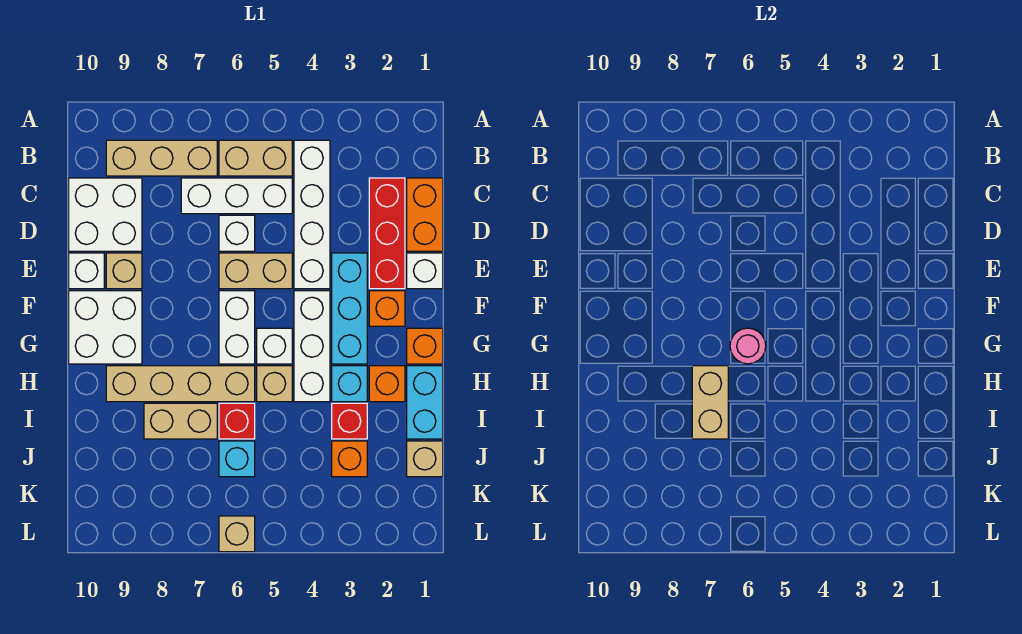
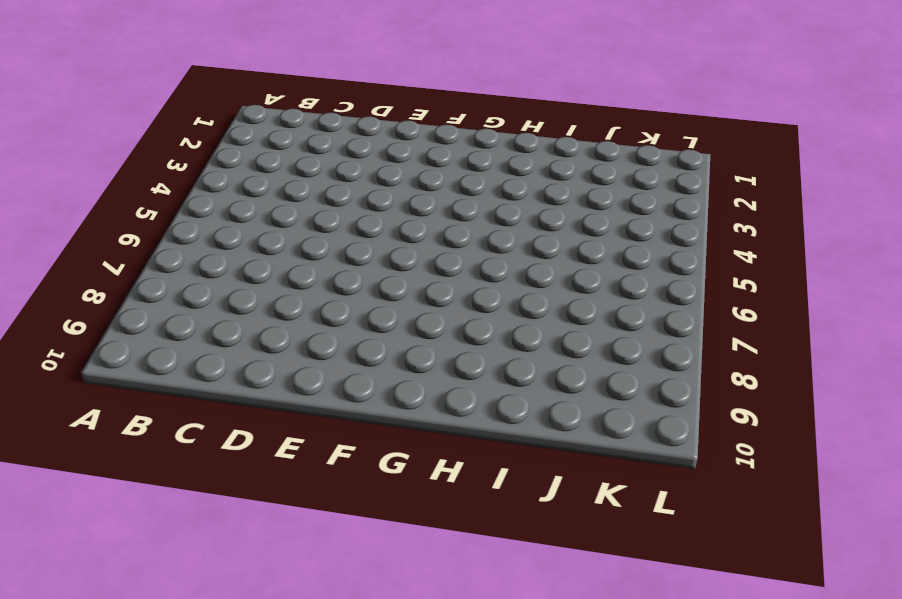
none -> white 1x4 brick [294,140,330,289]
none -> tan 1x2 brick [219,140,292,176]
none -> tan 1x3 brick [106,140,217,176]
none -> orange 1x2 brick [407,178,443,251]

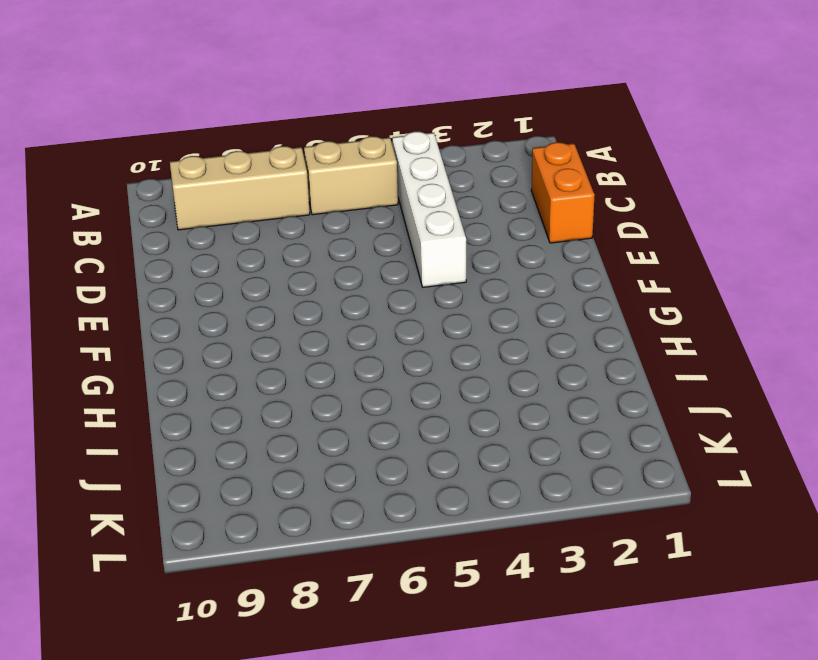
none -> red 1x3 brick [369,178,405,289]
none -> white 1x3 brick [181,178,292,214]
none -> white 2x2 brick [69,178,142,251]
none -> white 1x1 brick [219,215,255,251]

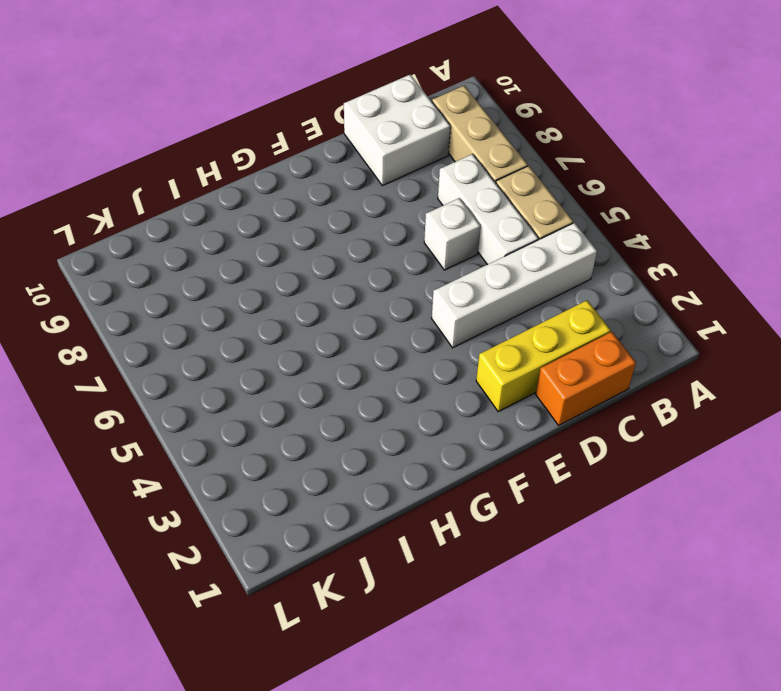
yellow 1x3 brick [476,300,611,412] -> red 1x3 brick [369,178,405,289]
none -> white 1x1 brick [407,253,443,289]
none -> cyan 1x3 brick [332,253,367,364]
none -> tan 1x2 brick [219,253,292,289]
none -> tan 1x1 brick [106,253,142,289]

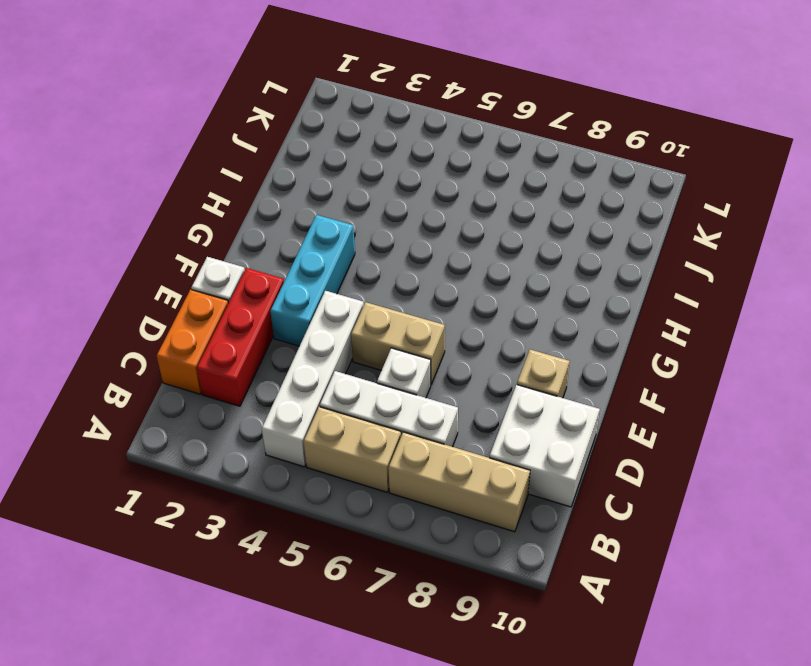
none -> white 1x1 brick [69,253,104,289]
none -> orange 1x1 brick [369,291,405,326]
none -> white 1x3 brick [294,291,330,402]
none -> white 1x2 brick [219,291,255,364]

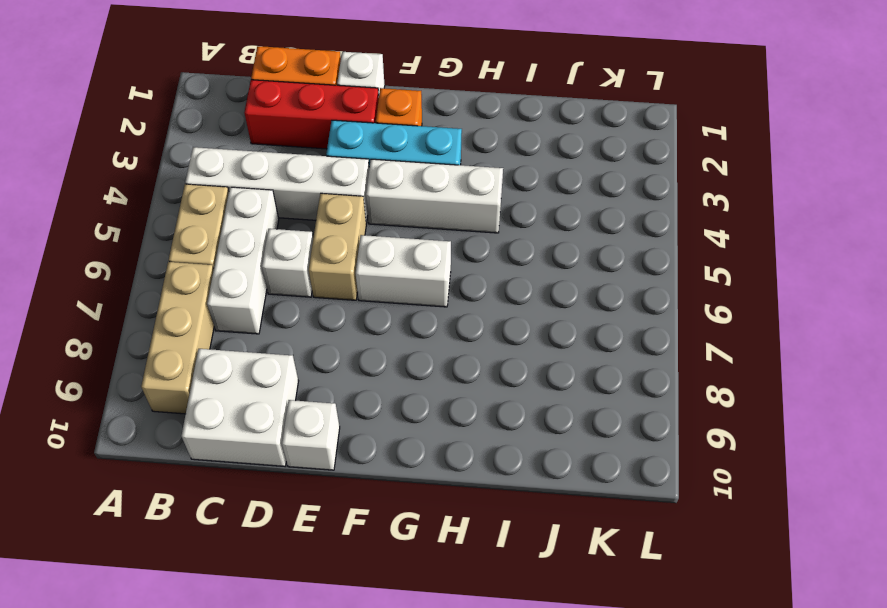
none -> tan 1x1 brick [106,253,142,289]
none -> white 2x2 brick [69,291,142,364]
none -> orange 1x1 brick [407,328,443,364]
none -> white 1x1 brick [257,328,292,364]

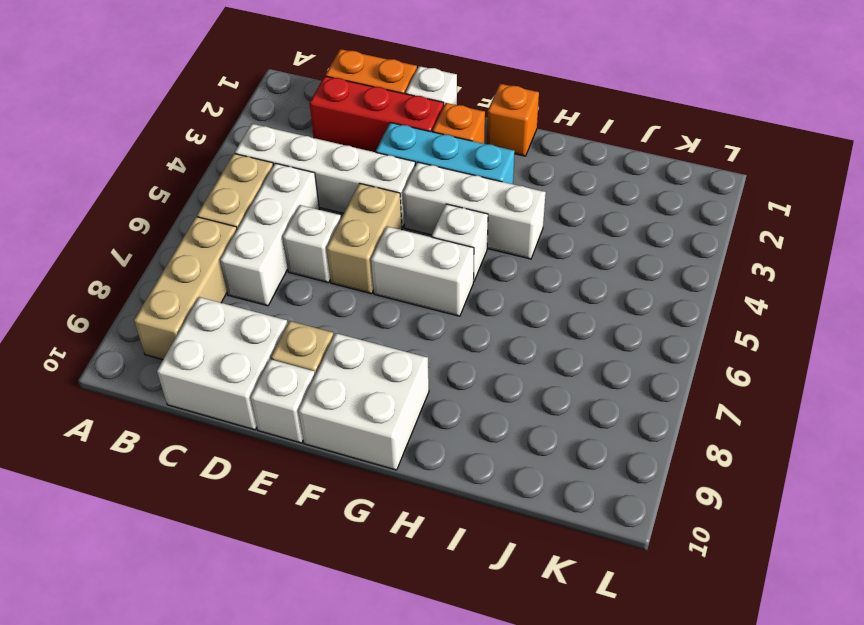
none -> cyan 1x2 brick [407,366,443,439]
none -> orange 1x1 brick [369,366,405,402]
none -> cyan 1x1 brick [332,366,367,402]
none -> tan 1x1 brick [257,366,292,402]

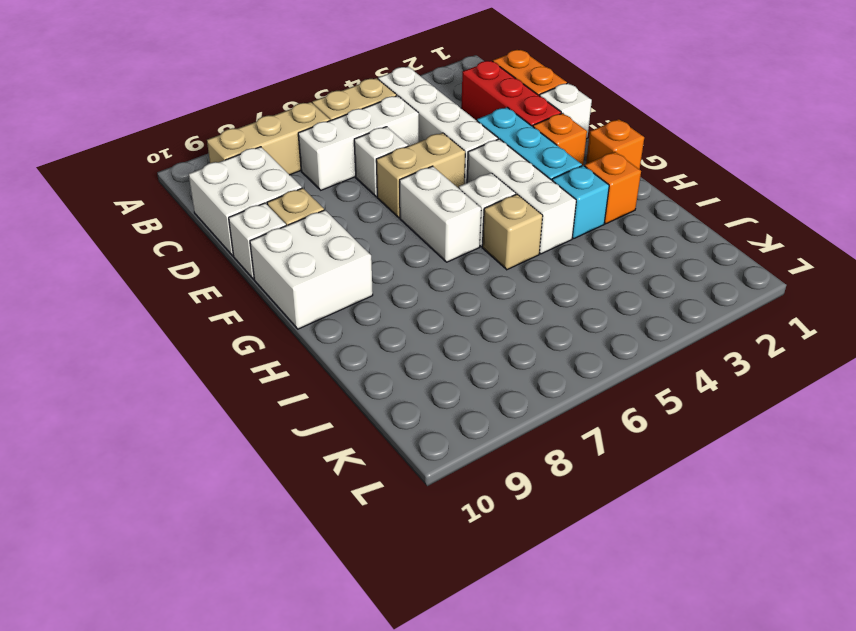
none -> cyan 1x2 brick [407,366,443,439]
none -> tan 1x4 brick [106,366,255,402]
none -> red 1x1 brick [332,403,367,439]
none -> red 1x1 brick [219,403,255,439]

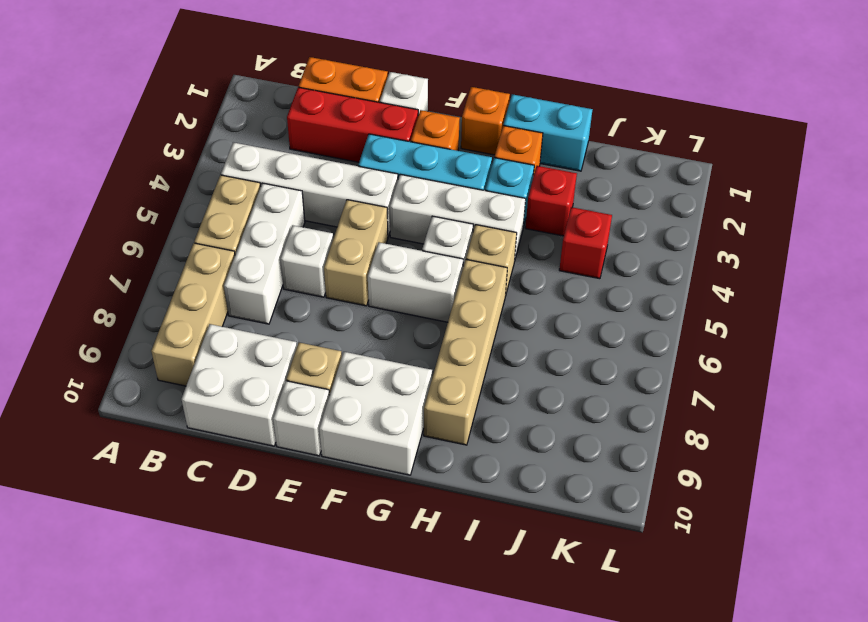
red 1x1 brick [559,207,612,279] -> red 1x1 brick moved to [219,403,255,439]
none -> tan 1x2 brick [144,403,217,439]
none -> tan 1x1 brick [407,441,443,477]
none -> orange 1x1 brick [332,441,367,477]
none -> cyan 1x1 brick [219,441,255,477]

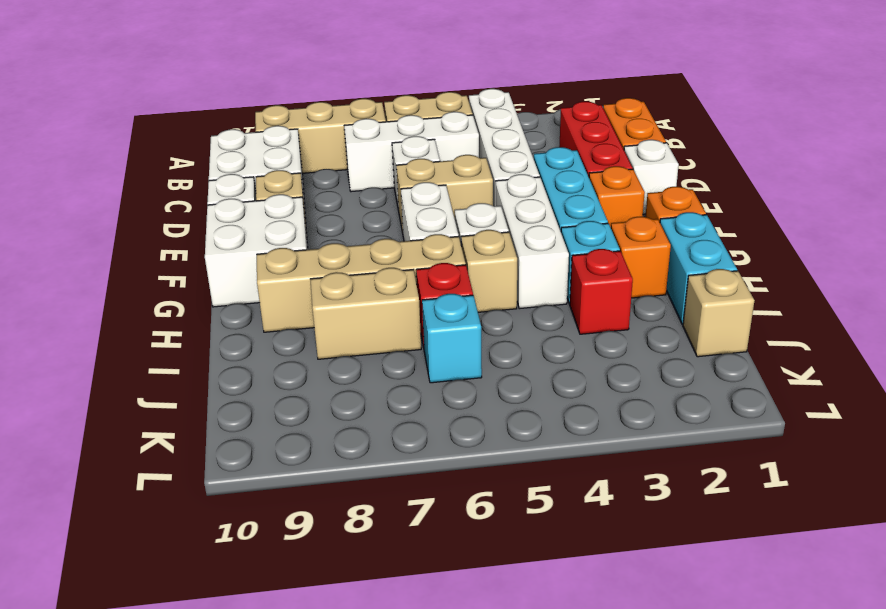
none -> orange 1x1 brick [332,441,367,477]
none -> tan 1x1 brick [219,516,255,552]
none -> pink 1x1 round brick [730,328,766,364]
none -> tan 1x2 brick [692,366,728,439]

